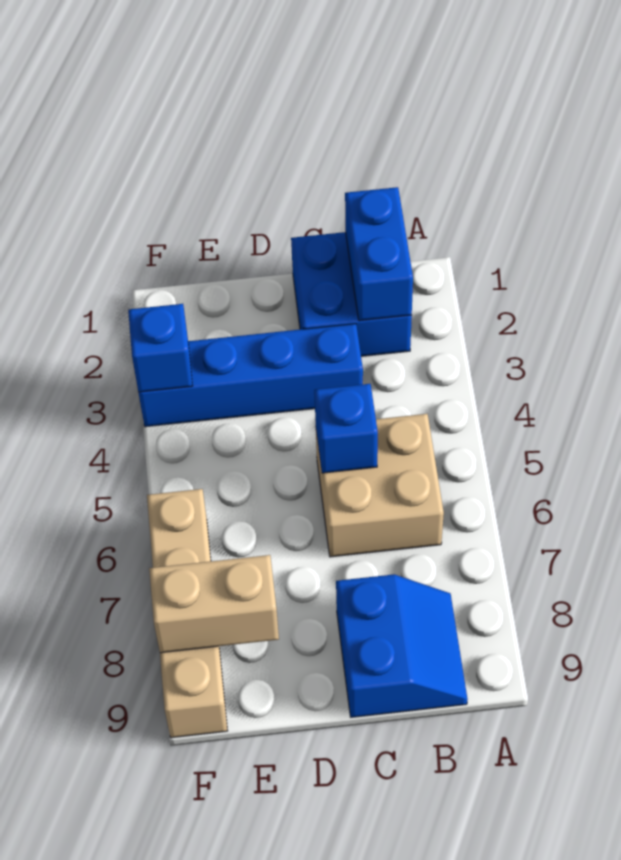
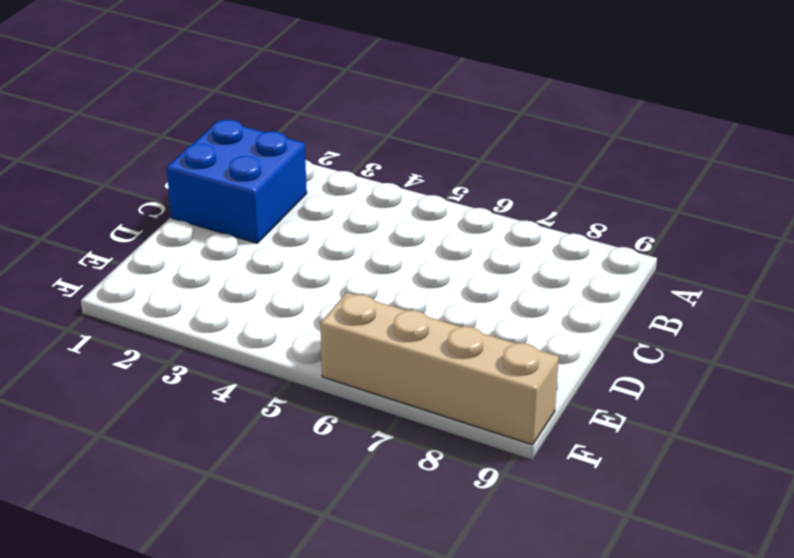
none -> tan 2x2 brick [316,414,444,557]
none -> blue 2x2 slope [336,574,468,717]

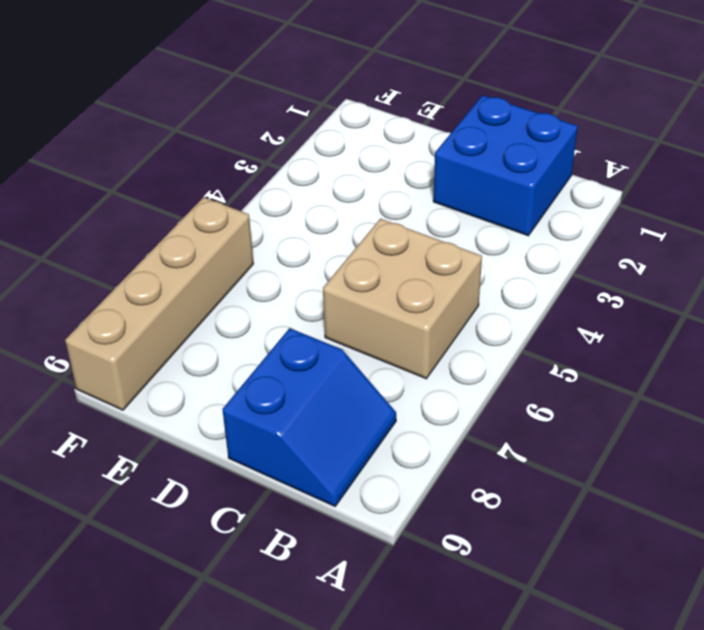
none -> blue 1x4 brick [138,324,363,427]
none -> blue 1x2 brick [345,187,413,321]

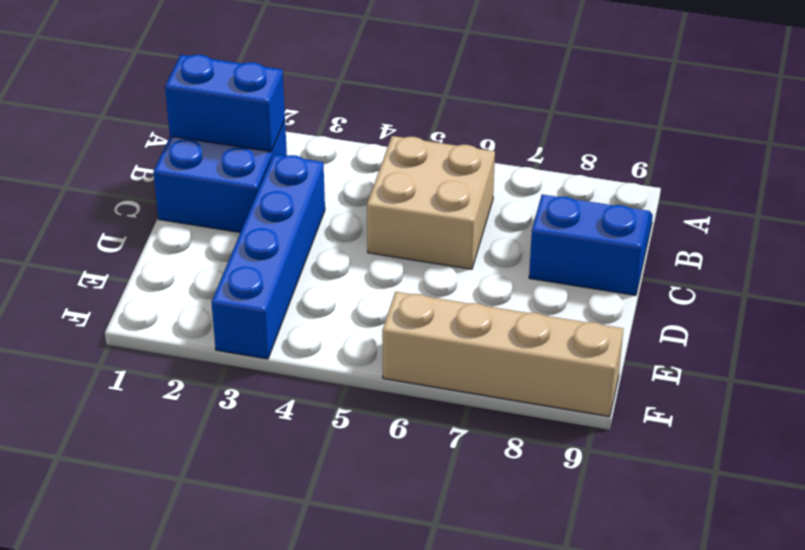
none -> blue 1x1 brick [314,384,378,473]
none -> tan 1x2 brick [149,555,279,653]

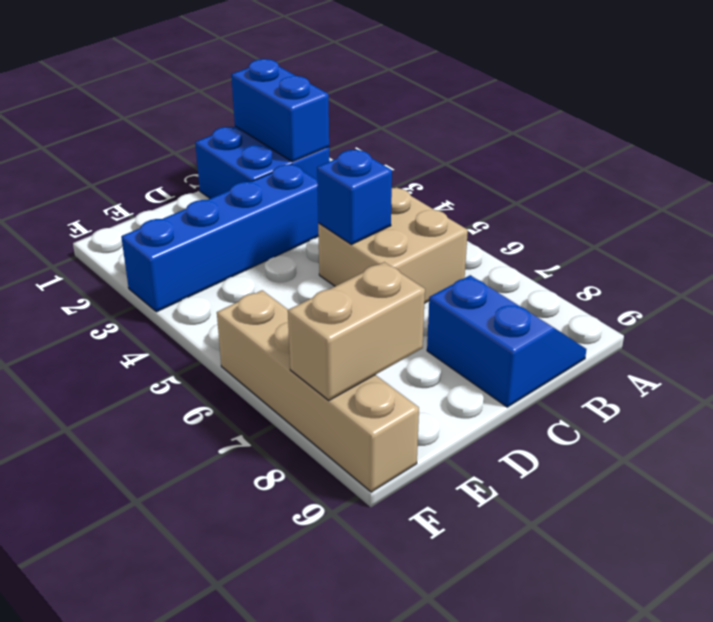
none -> blue 1x1 brick [128,304,192,392]

